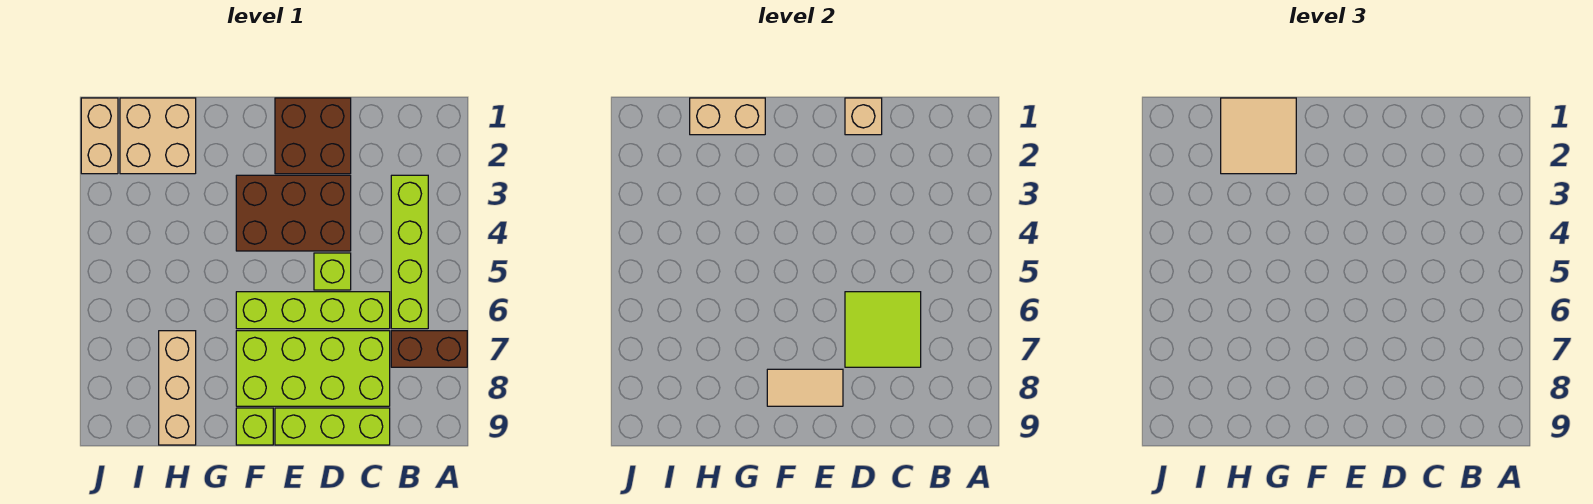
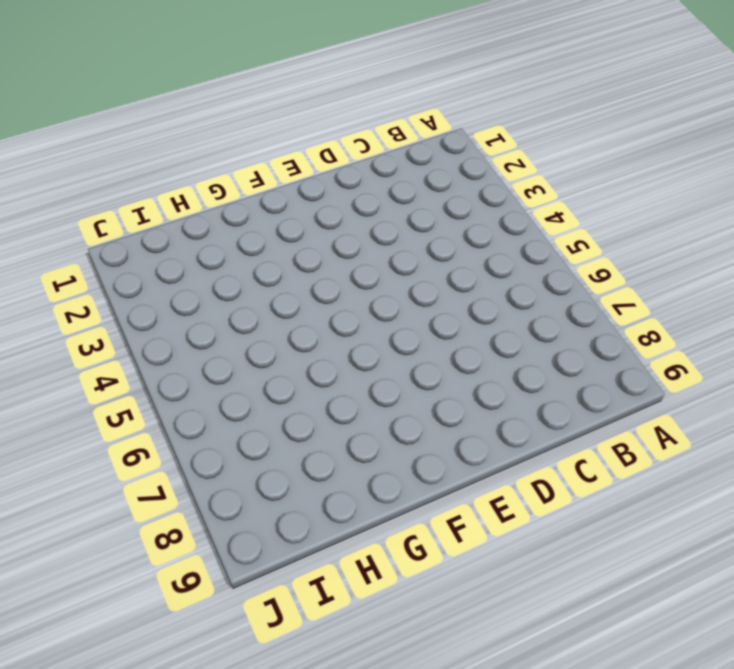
none -> brown 1x2 brick [391,331,467,367]
none -> lime 1x4 brick [391,175,428,329]
none -> lime 1x4 brick [236,292,390,329]

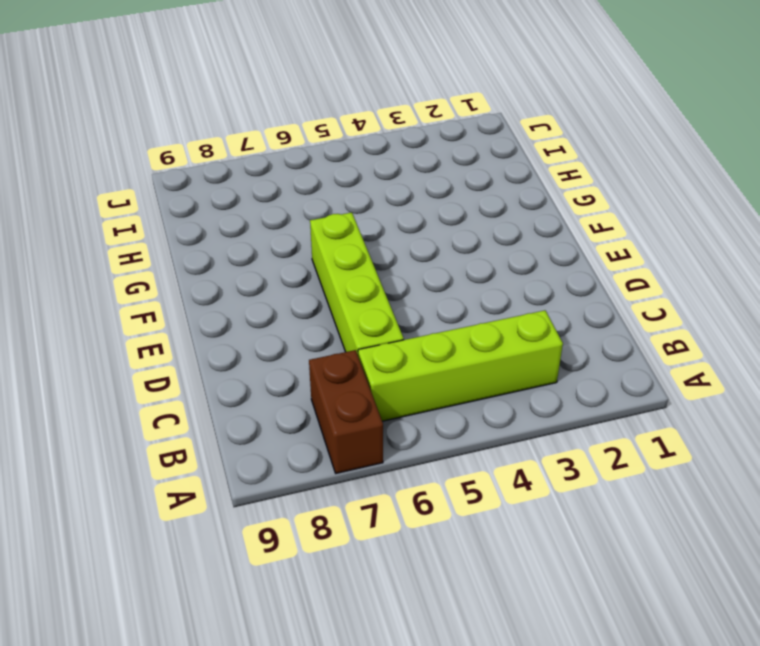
none -> lime 2x4 brick [236,331,390,406]
none -> lime 1x3 brick [275,408,390,445]
none -> brown 2x2 brick [275,98,351,174]

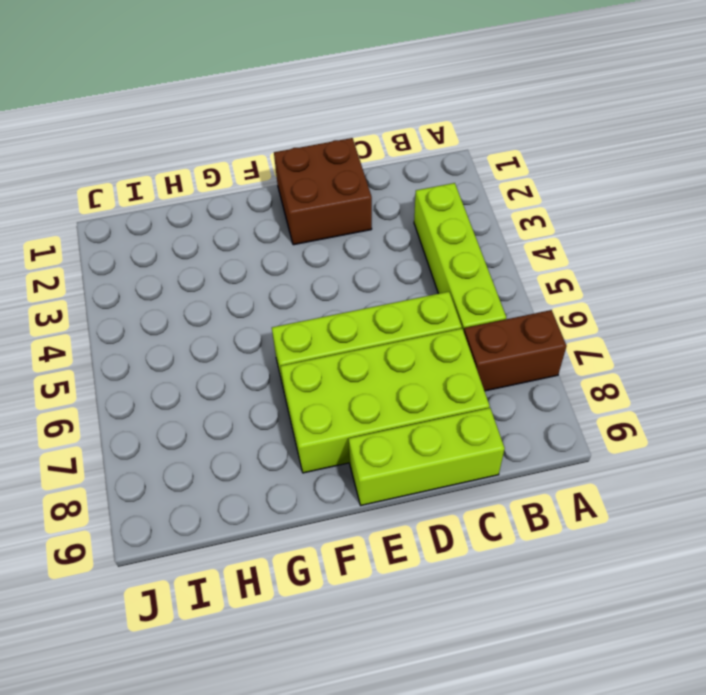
none -> brown 2x3 brick [236,175,351,251]
none -> lime 1x1 brick [314,253,351,290]
none -> lime 1x1 brick [236,408,273,445]

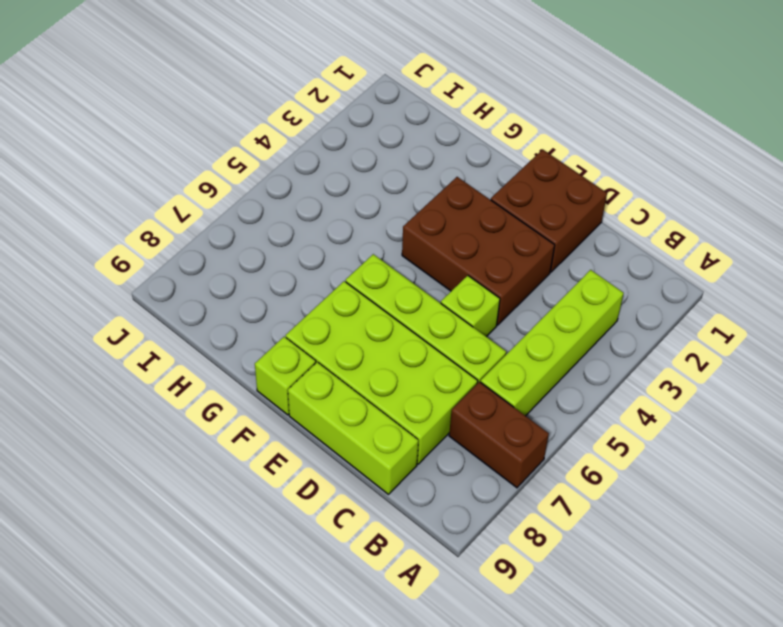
none -> tan 2x2 brick [120,98,196,174]
none -> tan 1x3 brick [159,331,196,445]
none -> tan 1x2 brick [81,98,118,174]

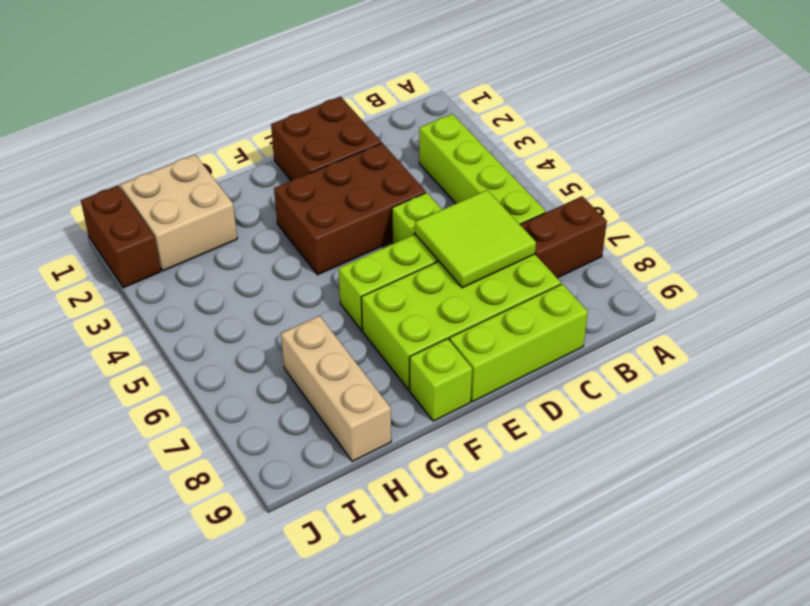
brown 1x2 brick [81,186,161,288] -> tan 1x2 brick [81,98,118,174]
none -> tan 1x1 brick [845,98,882,135]
none -> tan 1x2 tile [767,369,843,406]
none -> tan 1x2 brick [690,98,765,135]

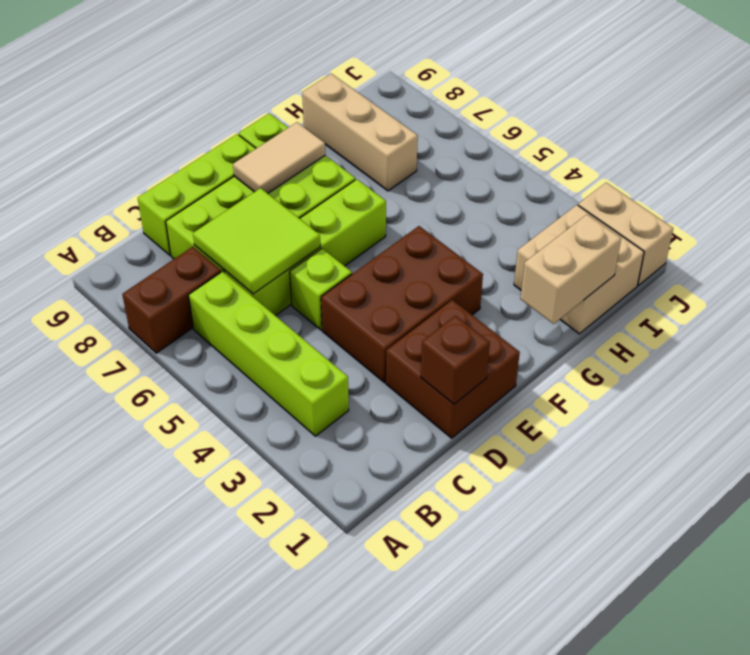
brown 1x1 brick [421,316,490,404] -> tan 1x1 brick [845,98,882,135]
none -> tan 2x2 tile [1221,98,1296,174]

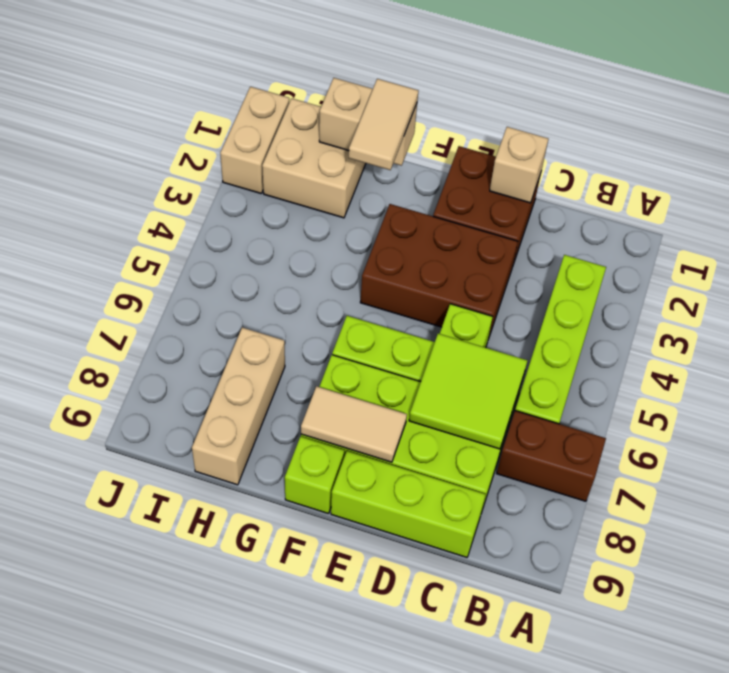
tan 1x2 tile [349,79,418,170] -> tan 2x2 tile [1221,98,1296,174]

